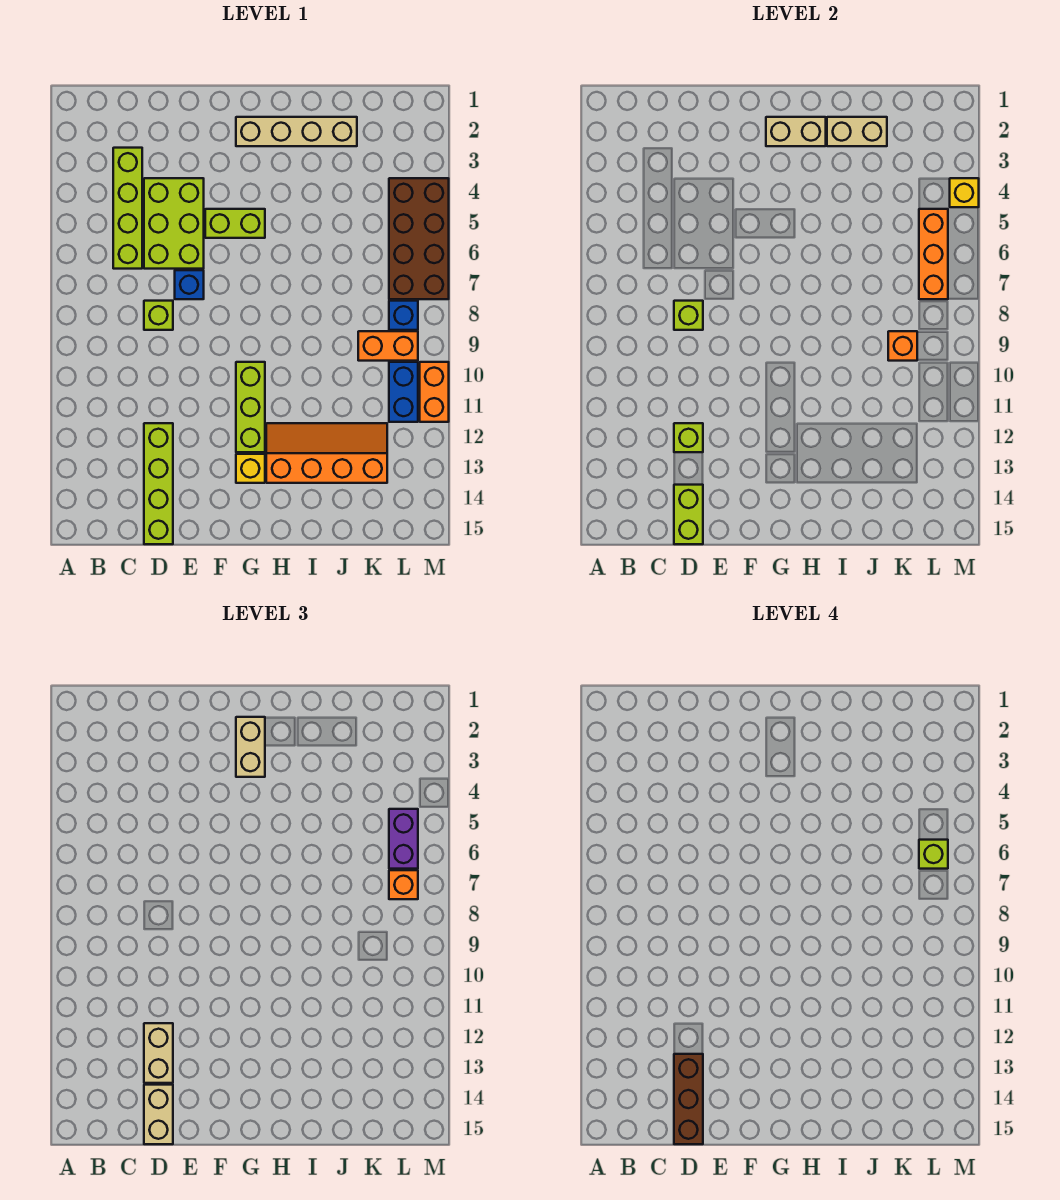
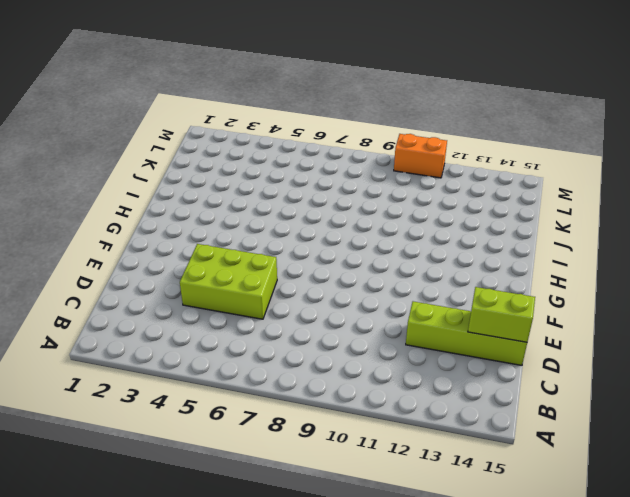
none -> lime 1x4 brick [113,148,142,269]
none -> lime 1x1 brick [144,301,173,330]
none -> blue 1x1 brick [175,270,204,299]
none -> lime 1x2 brick [205,209,265,238]

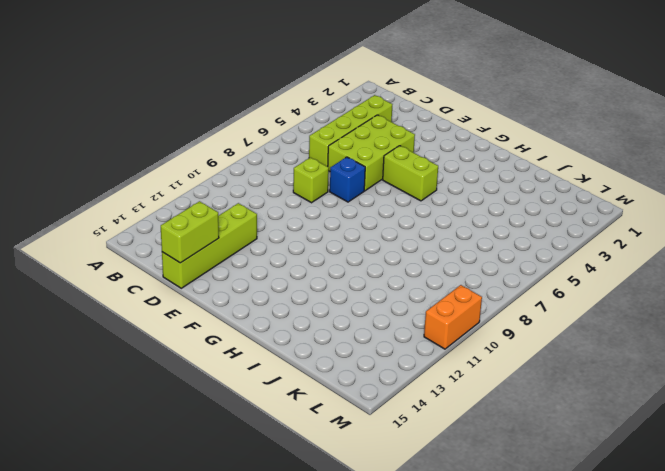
none -> tan 1x4 brick [236,117,357,146]
none -> lime 1x3 brick [236,362,265,452]
none -> yellow 1x1 brick [236,454,265,483]
none -> orange 2x4 slope [266,423,387,483]

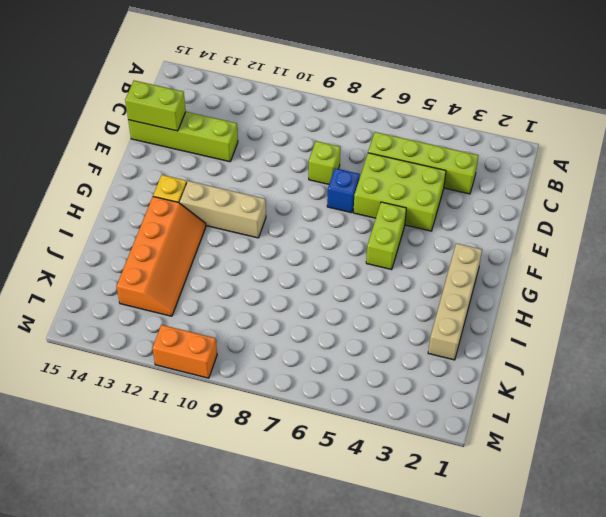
tan 1x3 brick [180,181,266,238] -> lime 1x3 brick [236,362,265,452]
none -> orange 1x2 brick [358,331,418,361]
none -> brown 2x4 brick [389,178,449,299]
none -> blue 1x1 brick [389,301,418,330]
none -> blue 1x2 brick [389,362,418,422]

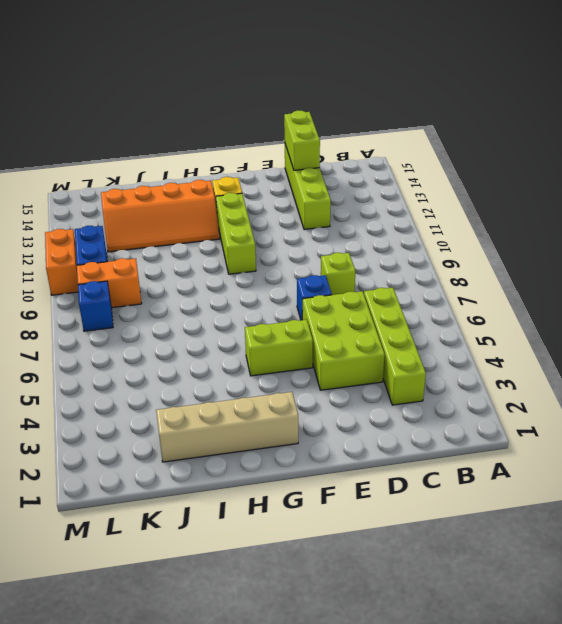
none -> brown 2x4 brick [389,178,449,299]
none -> lime 1x1 brick [674,301,703,330]
none -> lime 1x1 brick [674,423,703,452]
none -> tan 1x2 brick [766,117,826,146]

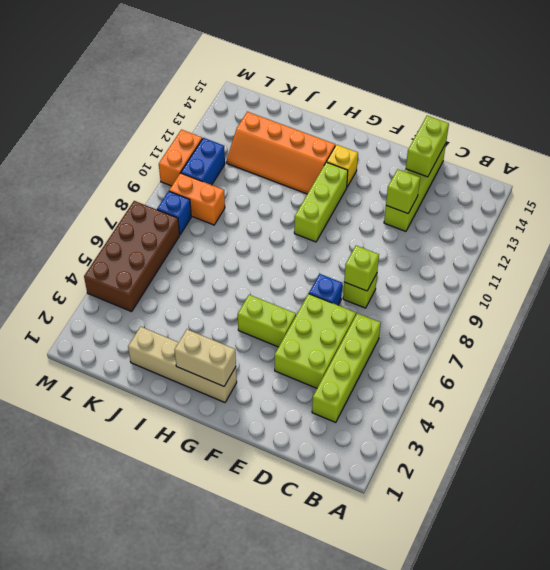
none -> tan 1x2 brick [827,117,887,146]
none -> orange 1x1 brick [888,331,917,361]
none -> orange 1x3 brick [919,209,948,299]
none -> yellow 1x1 brick [950,178,979,207]

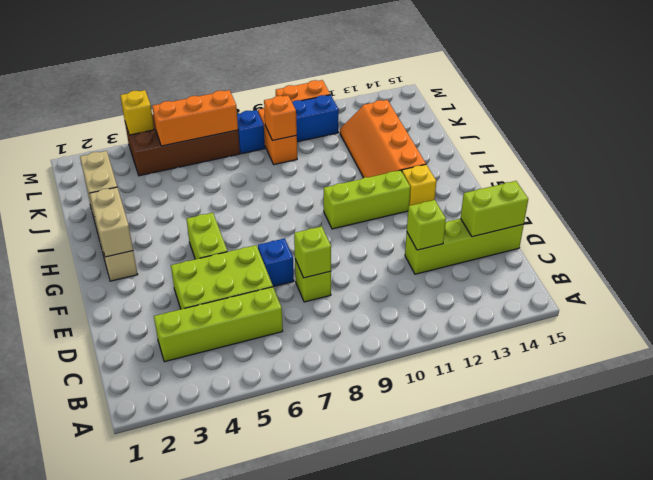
none -> tan 1x2 brick [144,1023,173,1083]
none -> tan 1x2 brick [144,1085,173,1144]
none -> tan 1x2 brick [236,717,265,777]
none -> purple 1x2 brick [389,809,418,869]

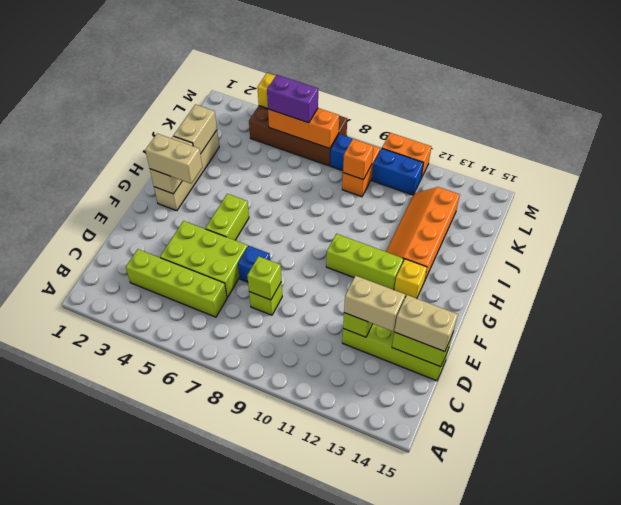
none -> orange 1x1 brick [389,870,418,899]
none -> brown 1x3 brick [674,1054,703,1144]
none -> lime 1x1 brick [919,840,948,869]

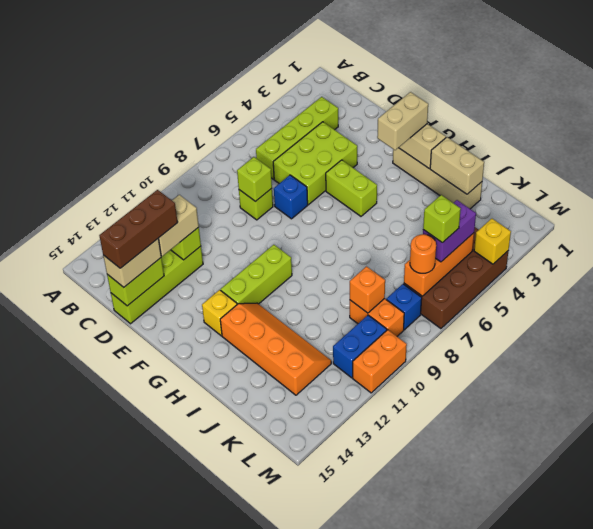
orange 1x1 round brick [410,234,436,273] -> orange 1x1 brick [389,870,418,899]

